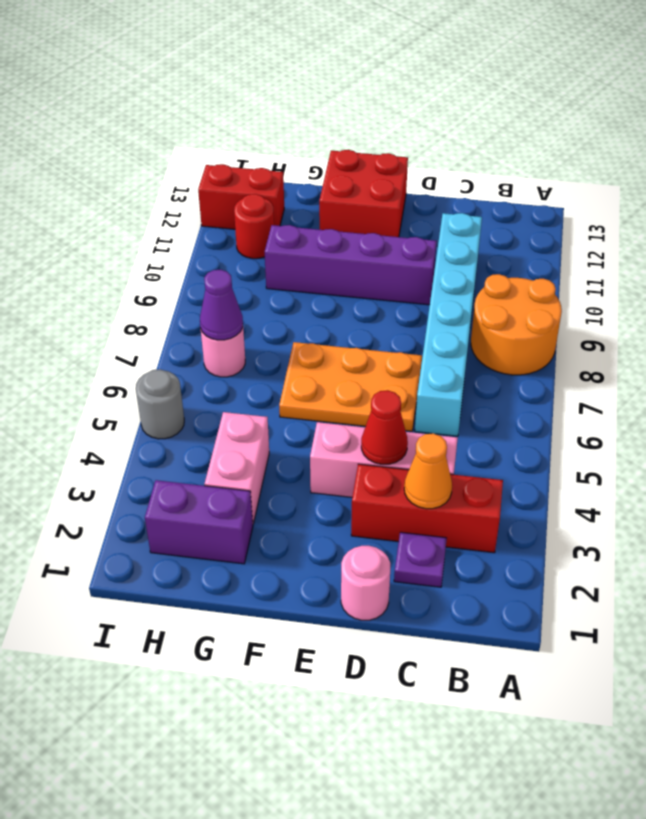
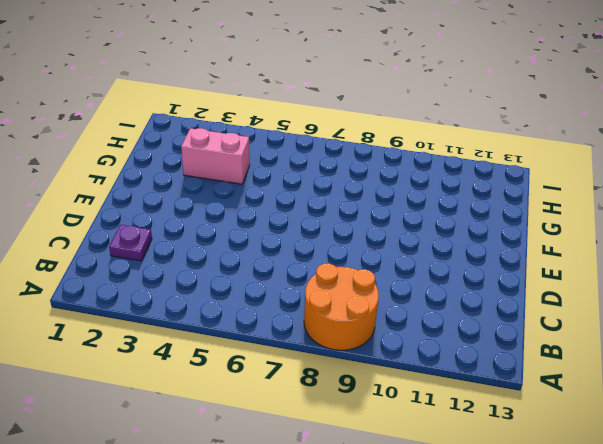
none -> red 1x3 brick [351,464,503,553]
none -> pink 1x3 brick [310,422,458,497]
none -> cyan 1x6 brick [415,213,482,436]

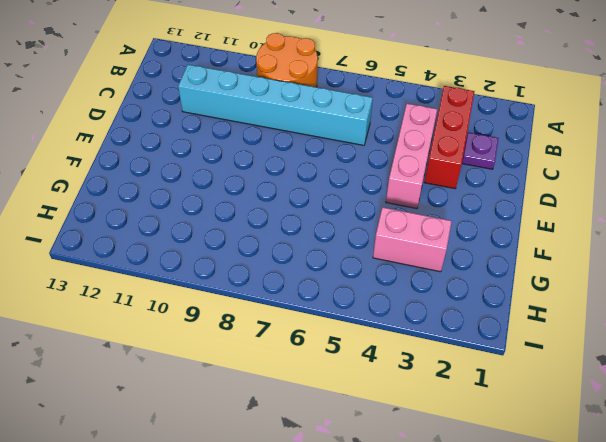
none -> pink 1x1 round brick [341,546,390,620]
none -> orange 2x3 plate [279,342,422,431]
none -> purple 1x4 brick [265,225,437,305]

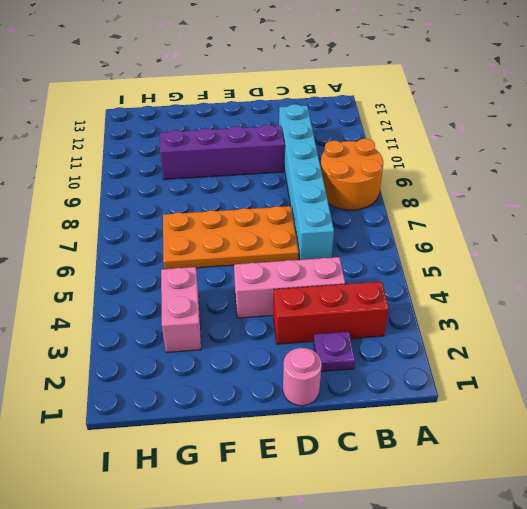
orange 2x4 plate [163,206,299,269] -> orange 2x3 plate [279,342,422,431]
none -> red 2x2 brick [319,150,408,237]
none -> purple 1x2 brick [145,480,253,564]
none -> pink 1x1 round brick [201,328,245,377]

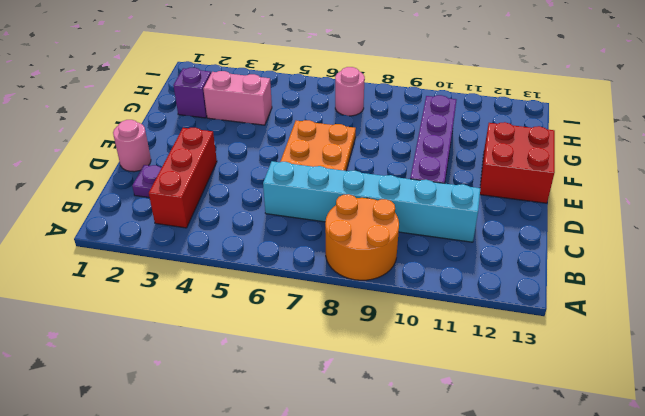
purple 1x1 brick [173,68,211,118] -> purple 1x2 brick [145,480,253,564]
none -> pink 1x3 brick [310,422,458,497]
none -> red 1x1 round brick [234,194,274,259]
none -> red 1x2 brick [198,164,284,229]

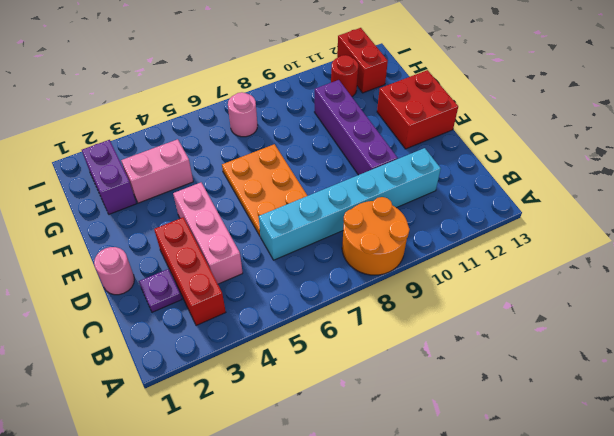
none -> grey 1x1 round brick [136,369,184,439]
none -> orange 1x1 cone [404,433,452,509]
none -> red 1x1 cone [361,390,408,464]

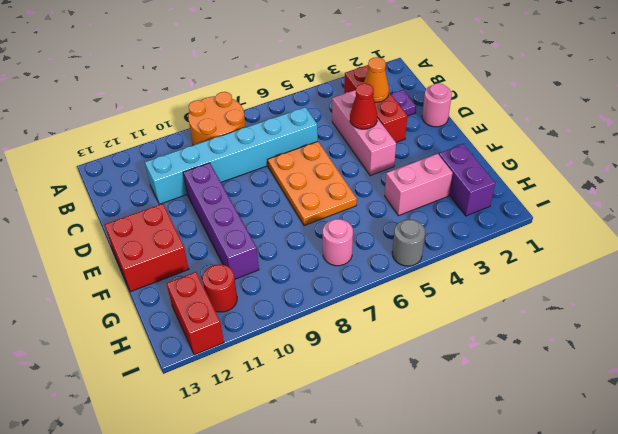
none -> purple 1x1 cone [200,270,243,340]

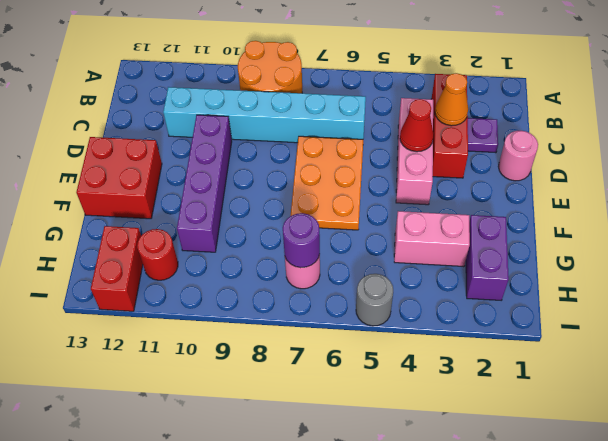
purple 1x1 round brick [283,213,320,268] -> purple 1x1 cone [200,270,243,340]

